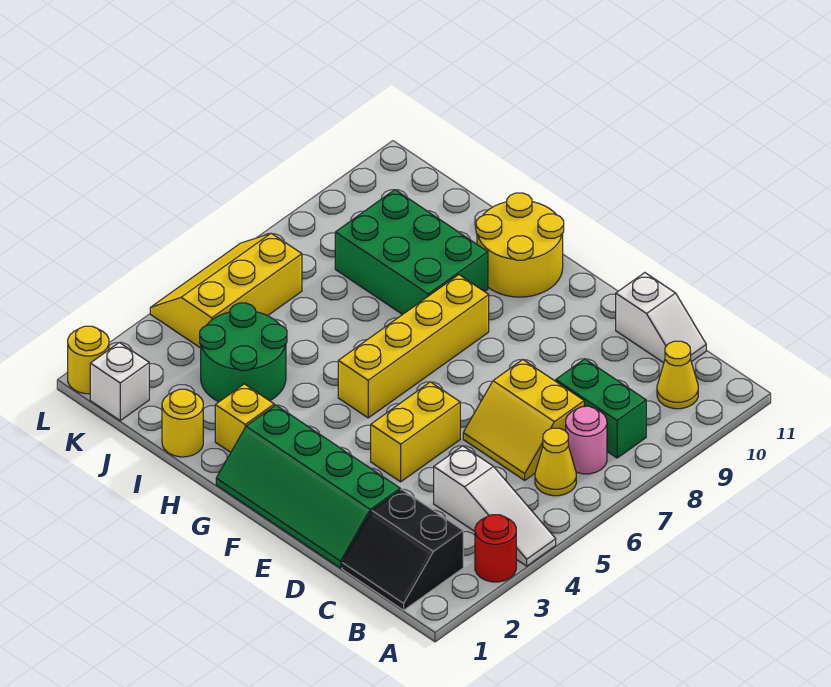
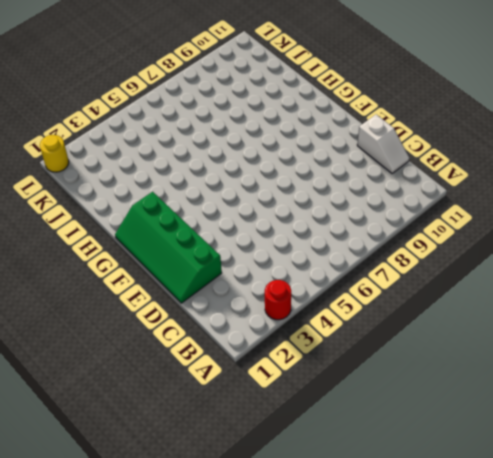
none -> white 1x3 slope [434,446,556,566]
none -> black 2x2 slope [342,489,463,610]
none -> yellow 1x1 cone [535,428,576,496]

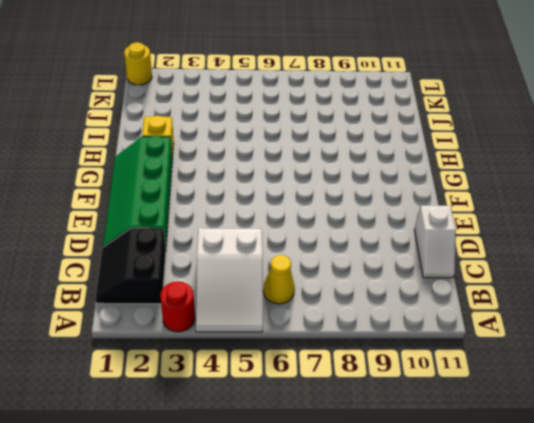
white 2x3 slope [196,228,263,332] -> white 1x3 slope [434,446,556,566]
none -> pink 1x1 round brick [566,406,607,474]
none -> green 1x2 brick [556,359,646,458]
none -> yellow 1x1 cone [657,341,698,409]

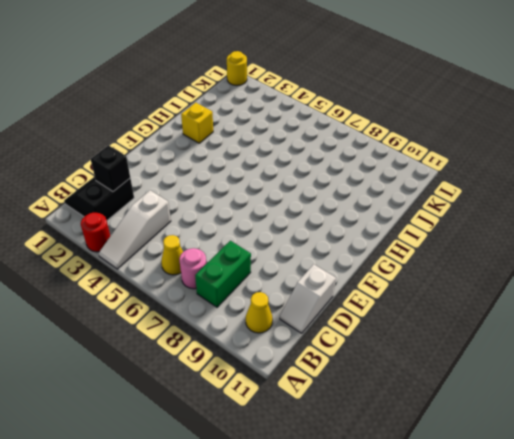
black 1x1 brick [91,145,130,191] -> none
none -> yellow 2x2 slope [463,360,584,480]
none -> green 2x4 slope [216,405,400,568]
none -> yellow 1x2 brick [371,382,460,482]

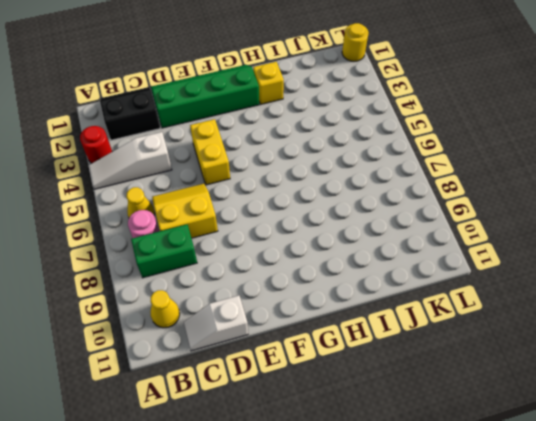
none -> yellow 1x4 brick [338,275,489,418]
none -> yellow 2x2 round brick [476,193,564,297]
none -> green 2x3 brick [335,190,488,315]

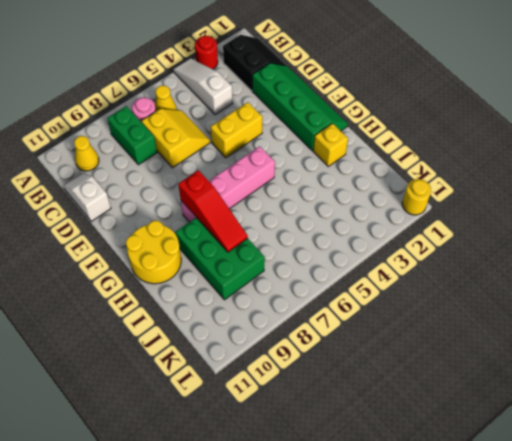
pink 1x4 brick [181,146,275,222] -> yellow 1x4 brick [338,275,489,418]
red 1x3 slope [178,170,248,252] -> none
none -> yellow 1x1 round brick [162,389,203,457]
none -> green 2x2 round brick [200,303,287,402]
none -> white 1x1 brick [90,343,149,420]

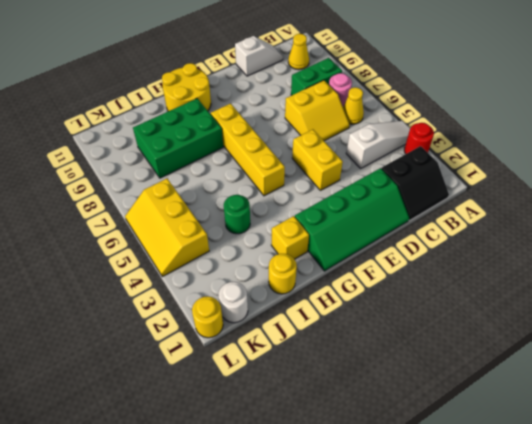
green 1x1 round brick [224,195,250,234] -> green 2x2 round brick [200,303,287,402]
white 1x1 round brick [218,282,248,323] -> white 1x1 brick [90,343,149,420]

